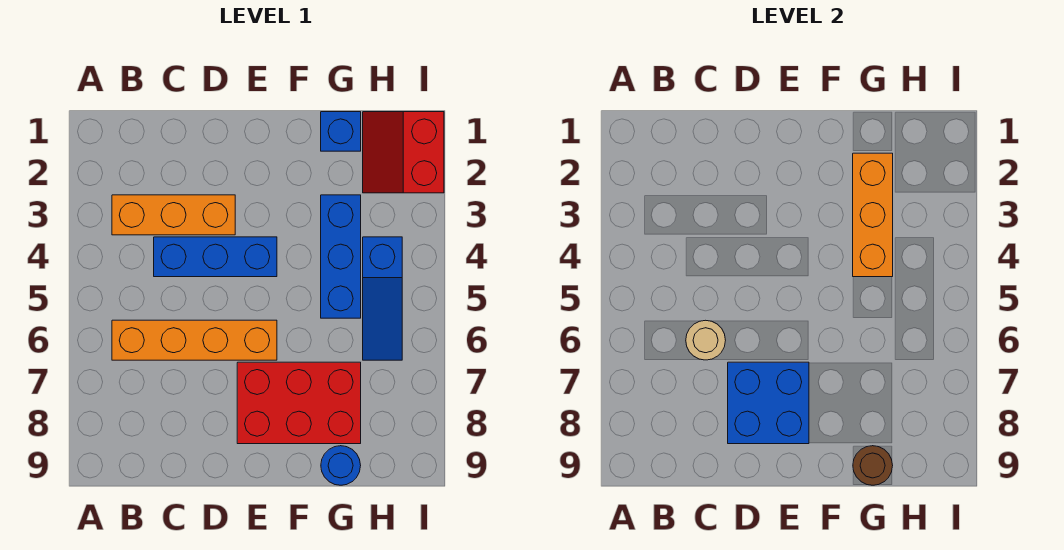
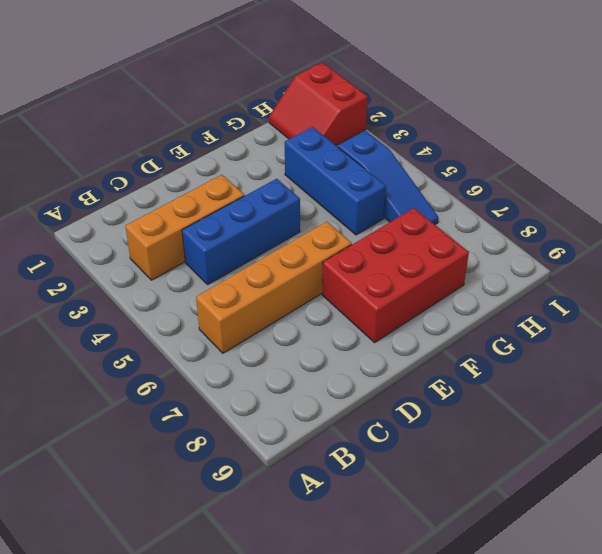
none -> blue 1x1 brick [321,112,361,151]
none -> blue 1x1 round brick [321,446,361,485]
none -> tan 1x1 round brick [686,320,726,360]

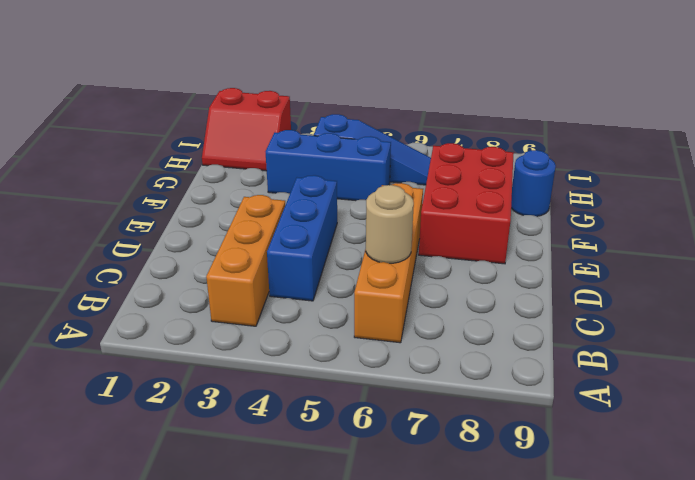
none -> blue 1x1 brick [321,112,361,151]
none -> blue 2x2 brick [728,362,809,444]
none -> orange 1x3 brick [853,153,893,277]

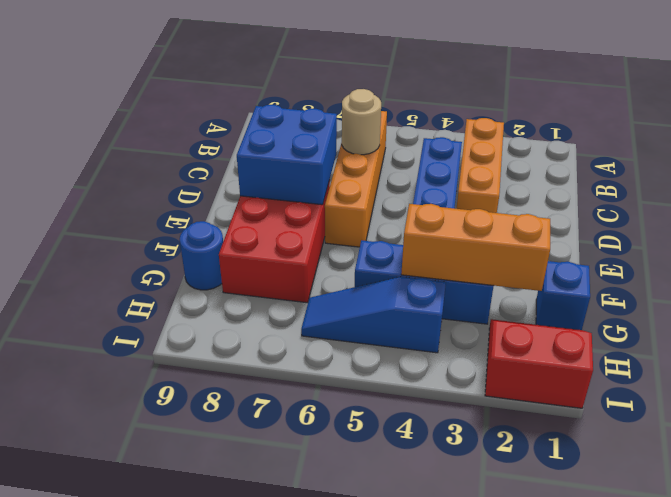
none -> brown 1x1 round brick [853,446,893,485]

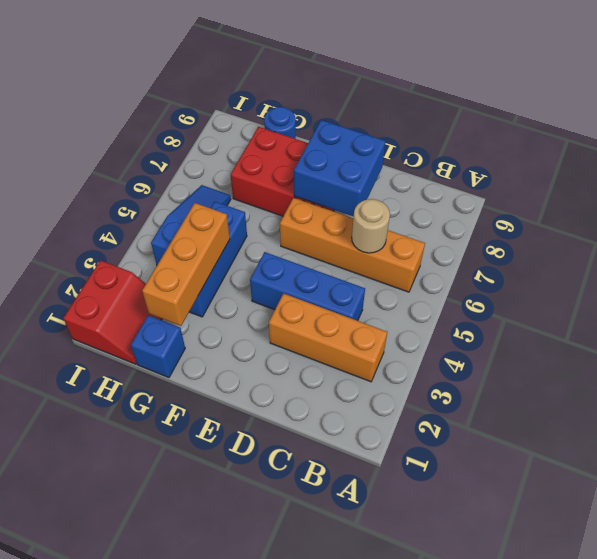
none -> brown 1x1 round brick [853,446,893,485]

